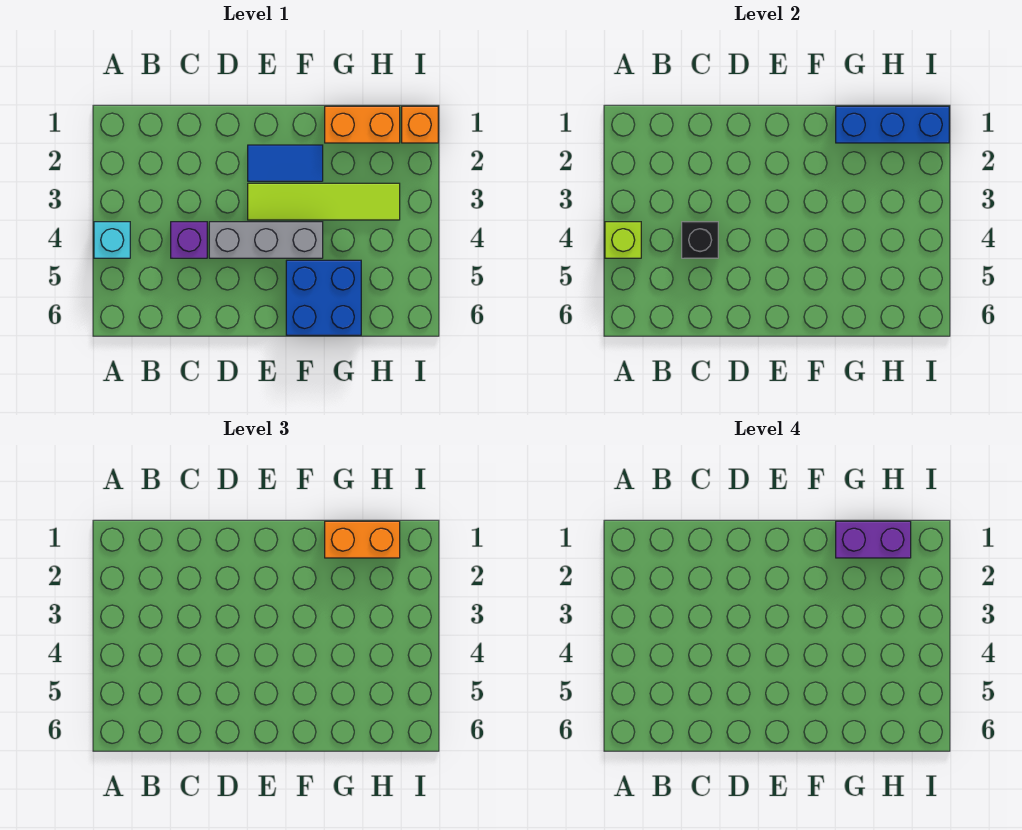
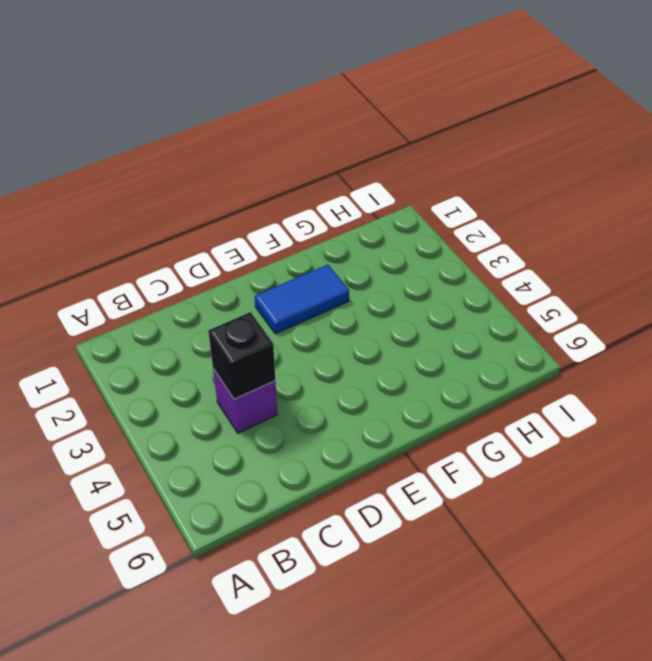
none -> cyan 1x1 brick [94,222,130,258]
none -> grey 1x3 brick [209,222,323,258]
none -> lime 1x4 tile [248,183,400,220]

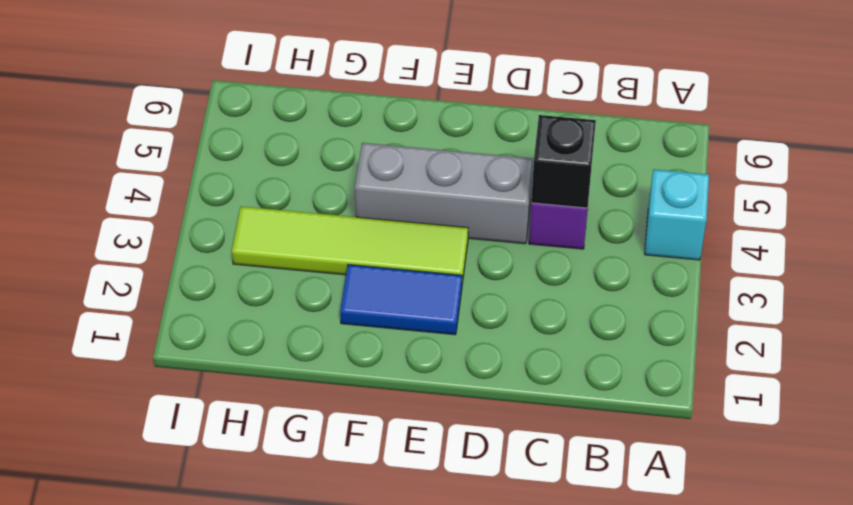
none -> blue 2x2 brick [286,260,361,335]
none -> orange 1x2 brick [325,106,400,143]
none -> orange 1x1 brick [402,106,438,143]

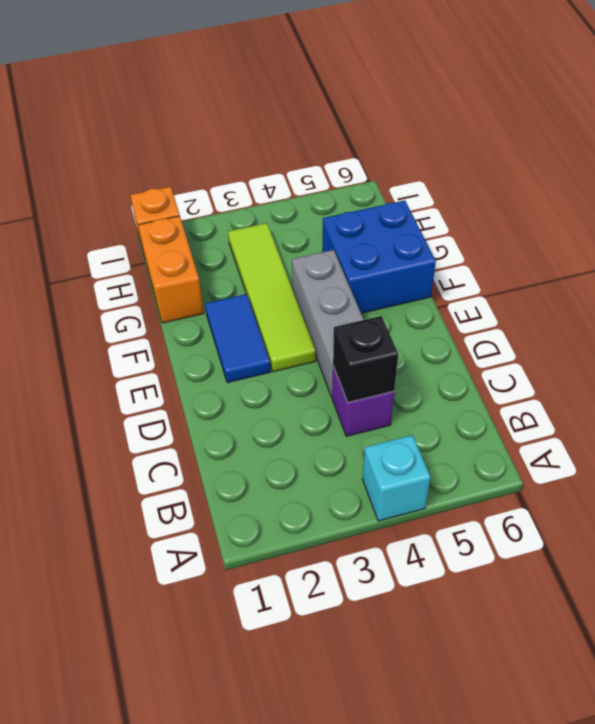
none -> lime 1x1 brick [605,222,641,258]
none -> blue 1x3 brick [836,106,949,143]
none -> orange 1x2 brick [325,521,400,558]

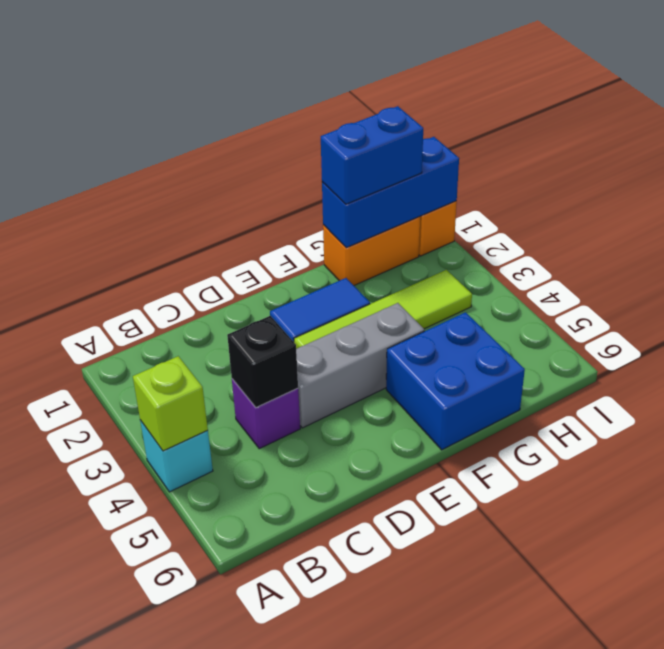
blue 1x2 brick [321,106,423,204] -> orange 1x2 brick [325,521,400,558]
none -> purple 1x2 brick [836,521,911,558]

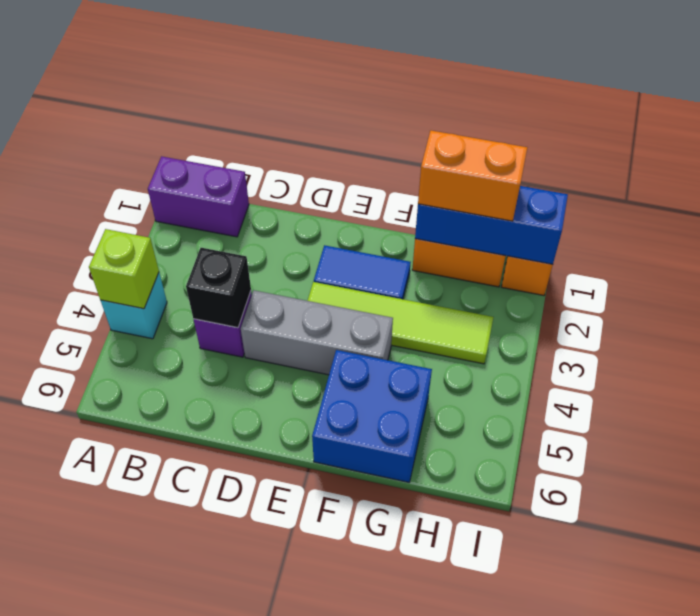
purple 1x2 brick [148,156,249,237] -> purple 1x2 brick moved to [836,521,911,558]

